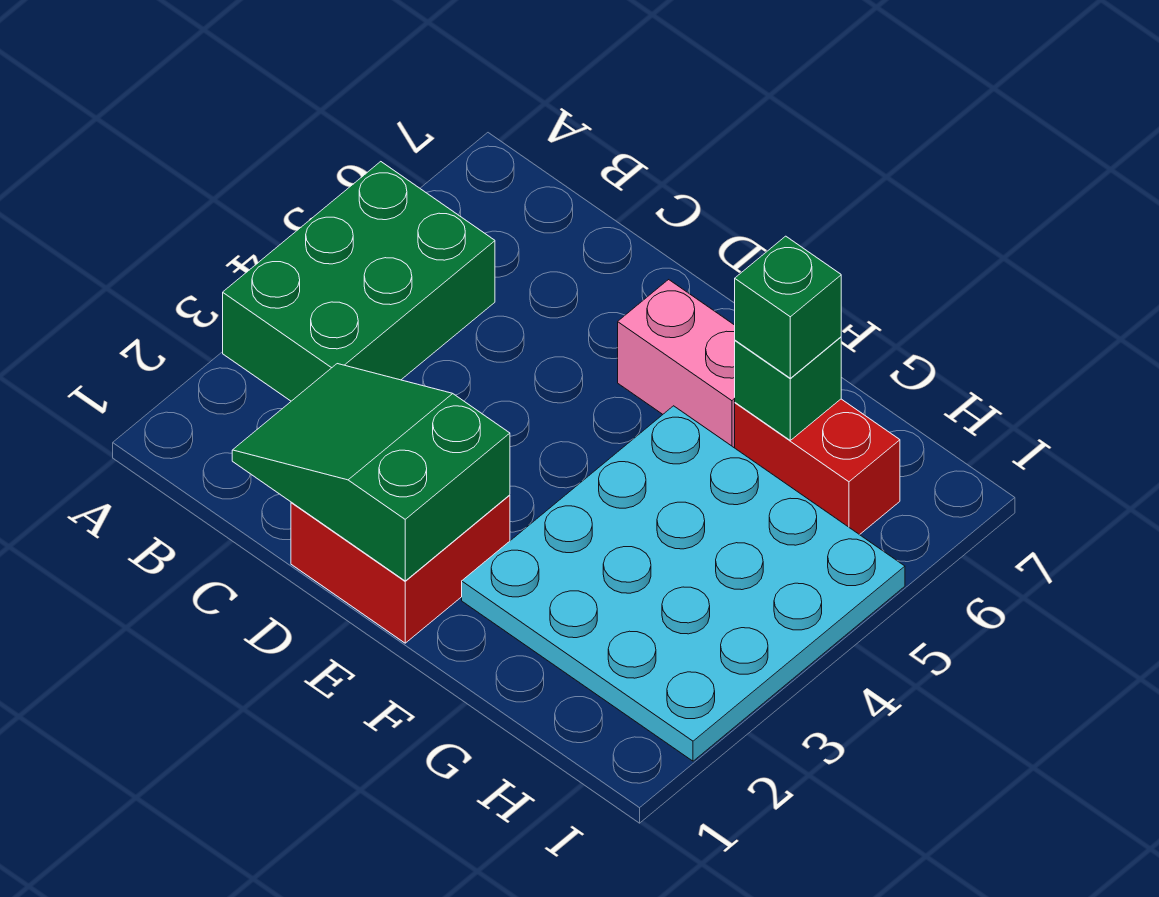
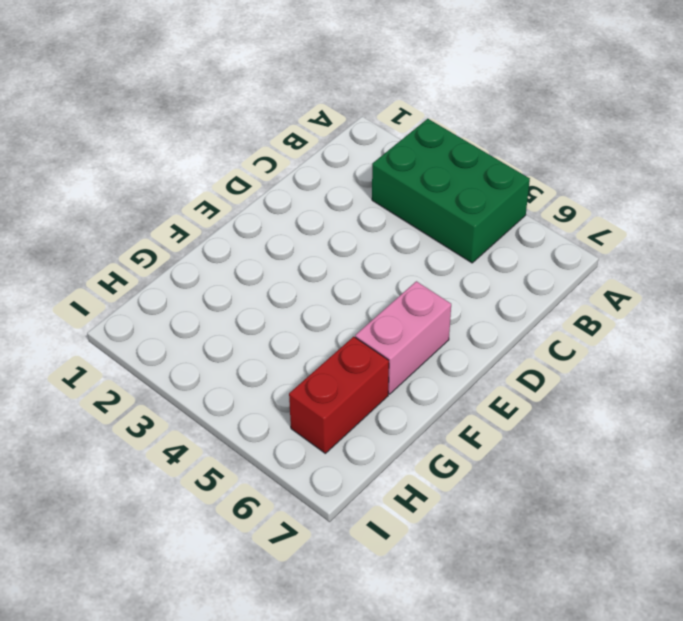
none -> red 2x2 brick [291,495,510,643]
none -> cyan 4x4 plate [462,406,905,761]

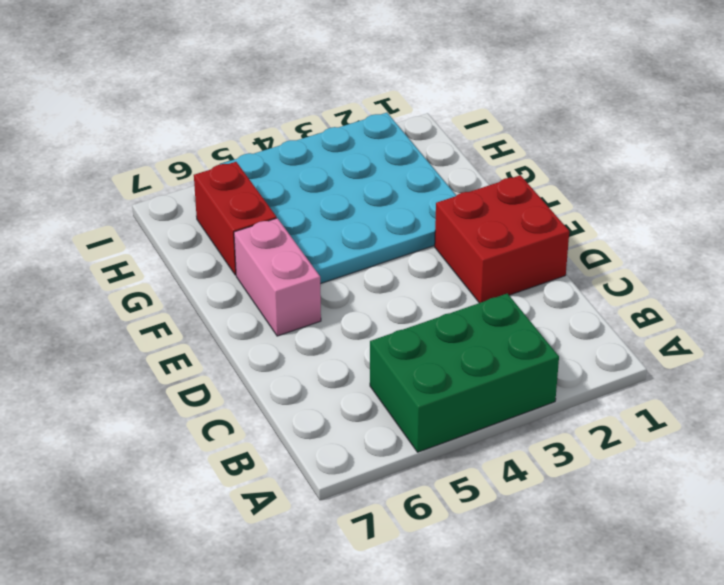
none -> green 2x3 slope [232,364,510,581]
none -> green 1x1 brick [735,337,841,440]

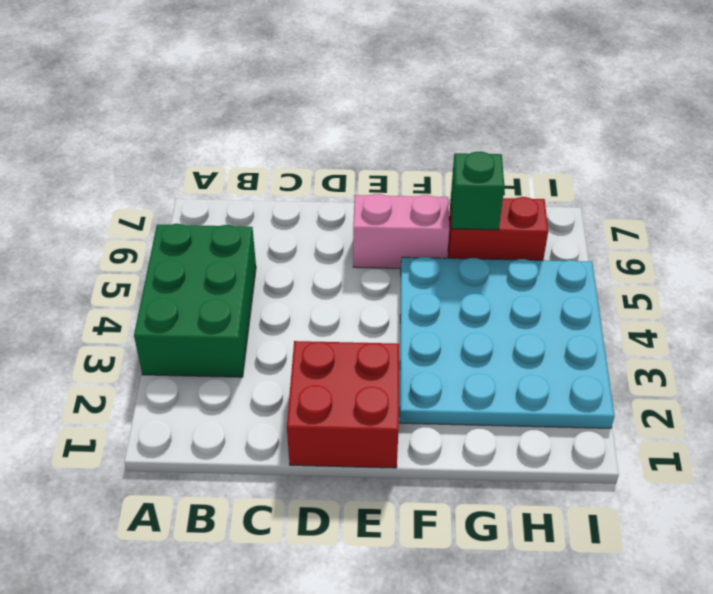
none -> green 2x3 slope [232,364,510,581]
none -> green 1x1 brick [735,236,841,378]

